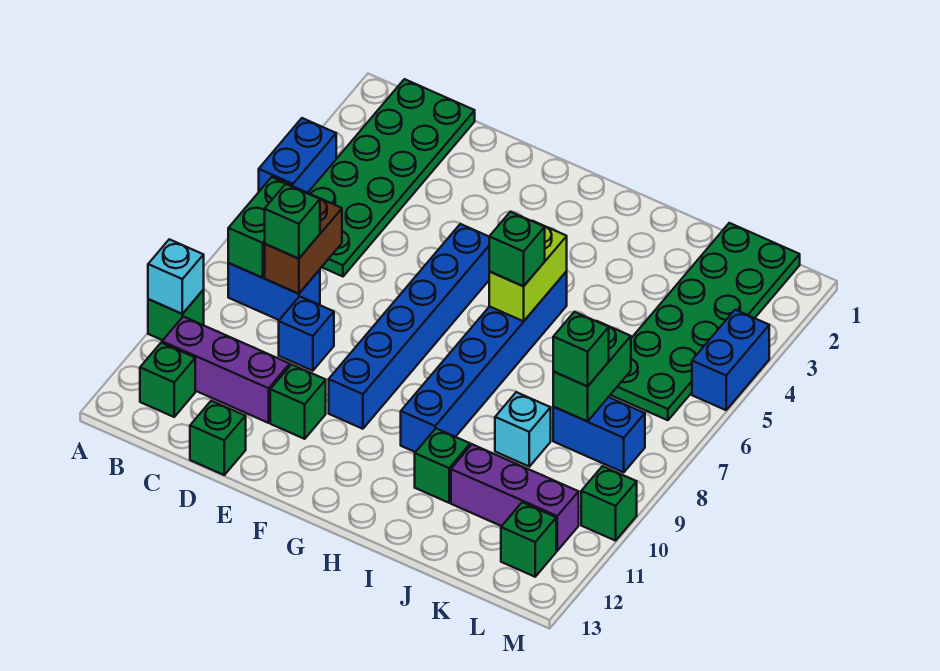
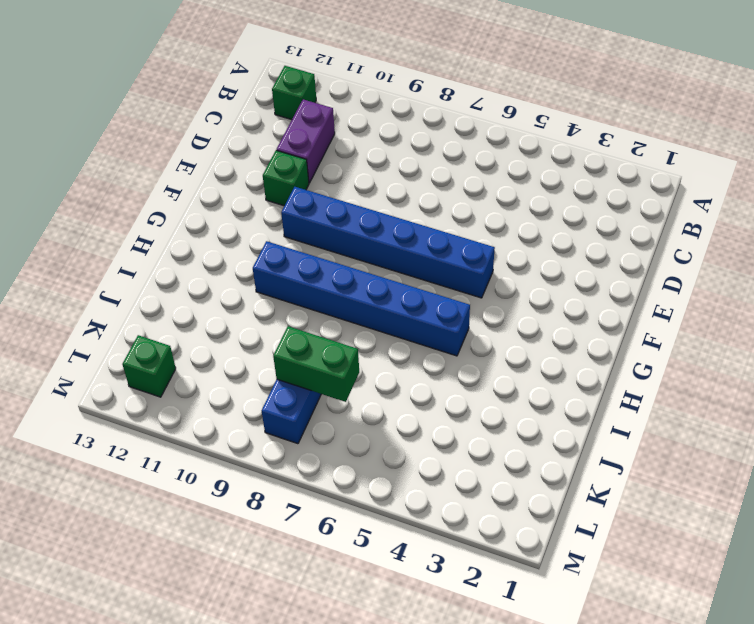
purple 1x2 brick [277,99,335,183] -> purple 1x3 brick [162,317,290,423]
none -> blue 1x2 brick [259,118,336,193]
none -> green 1x1 brick [148,290,204,340]
none -> green 2x6 plate [308,79,475,277]

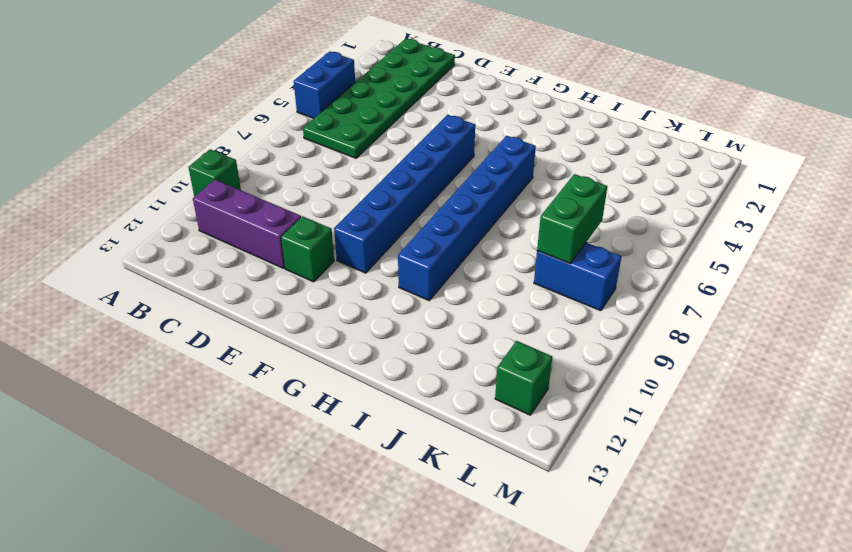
none -> blue 1x2 brick [228,263,320,320]
none -> green 1x1 brick [140,343,195,417]
none -> blue 1x1 brick [279,296,334,371]

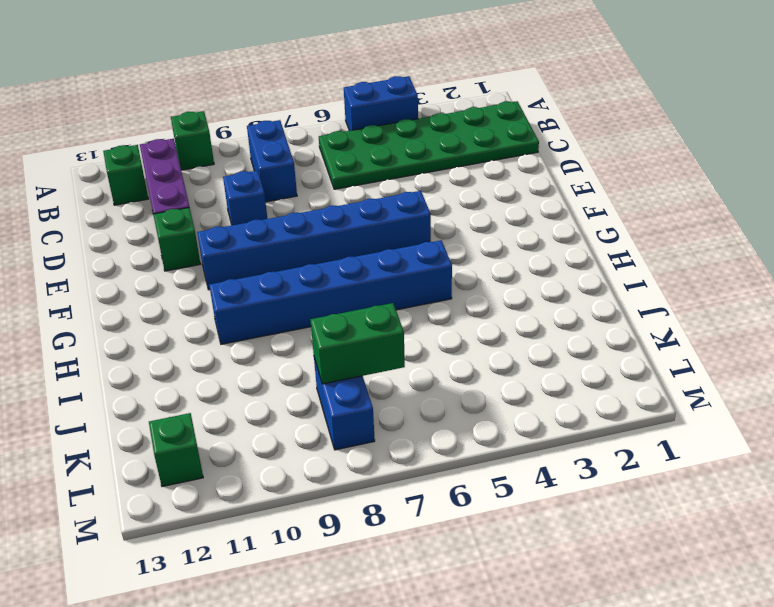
none -> green 1x1 brick [190,401,246,475]
none -> green 1x1 brick [415,429,470,503]
none -> cyan 1x1 brick [495,392,551,467]

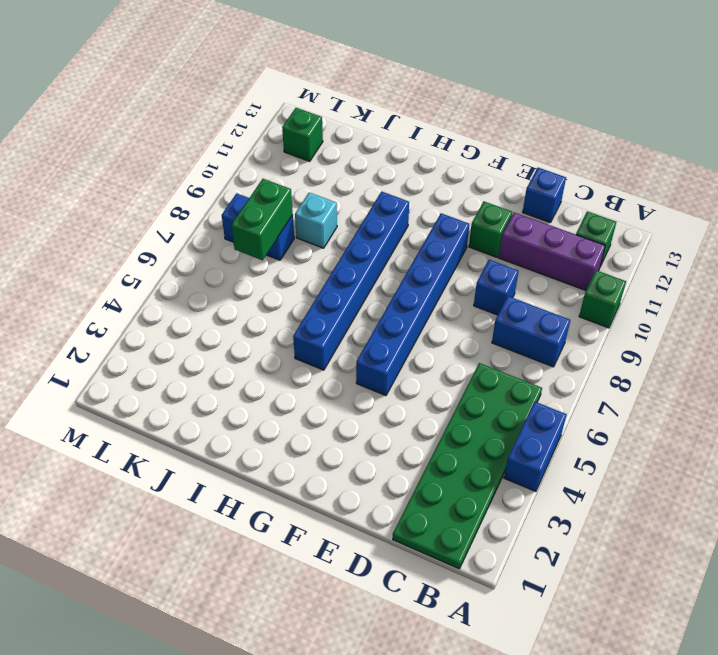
blue 1x1 brick [523,168,566,223] -> green 1x1 brick [190,401,246,475]
none -> green 1x1 brick [415,429,470,503]
none -> purple 1x3 brick [451,444,579,551]
none -> green 2x6 plate [611,223,800,420]

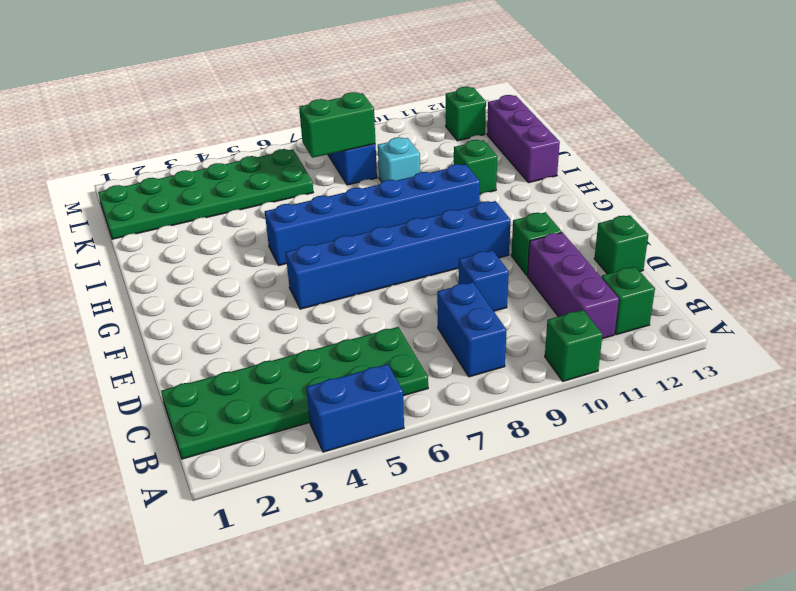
purple 1x3 brick [487,95,560,183] -> purple 1x3 brick moved to [451,444,579,551]
none -> blue 1x2 brick [692,310,769,410]
none -> green 1x1 brick [581,466,637,541]
none -> cyan 1x1 brick [148,239,204,314]

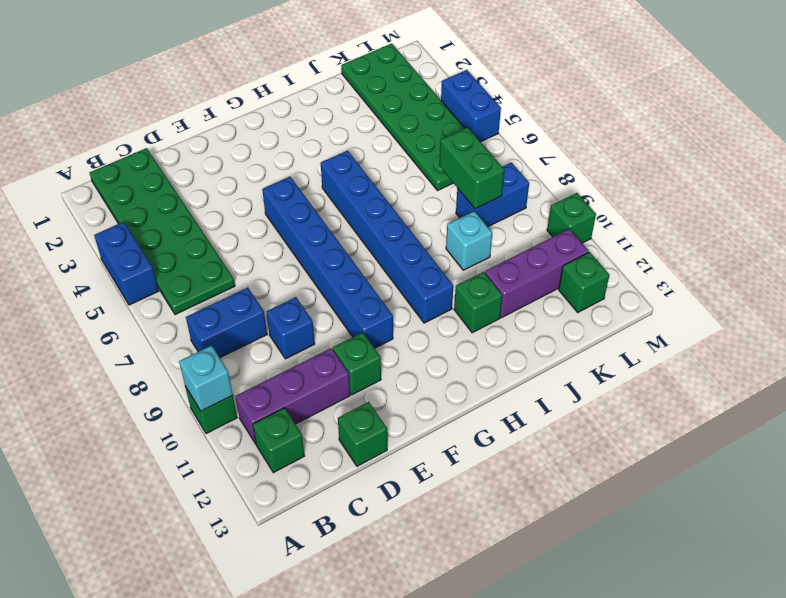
none -> green 1x2 brick [228,177,306,278]
none -> brown 1x2 brick [265,193,342,294]
none -> lime 1x2 brick [489,221,567,321]

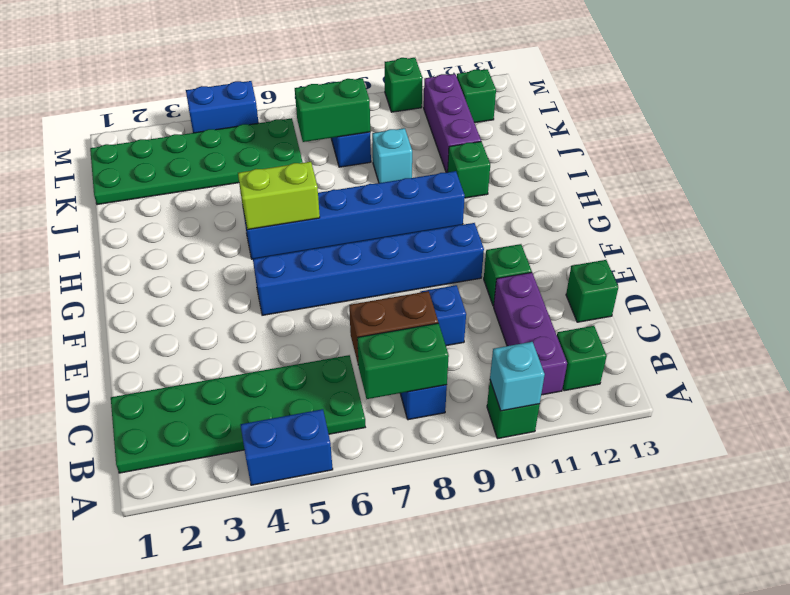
none -> green 1x1 brick [265,184,320,259]
none -> green 1x1 brick [489,212,545,286]
none -> green 1x1 brick [553,312,609,386]

